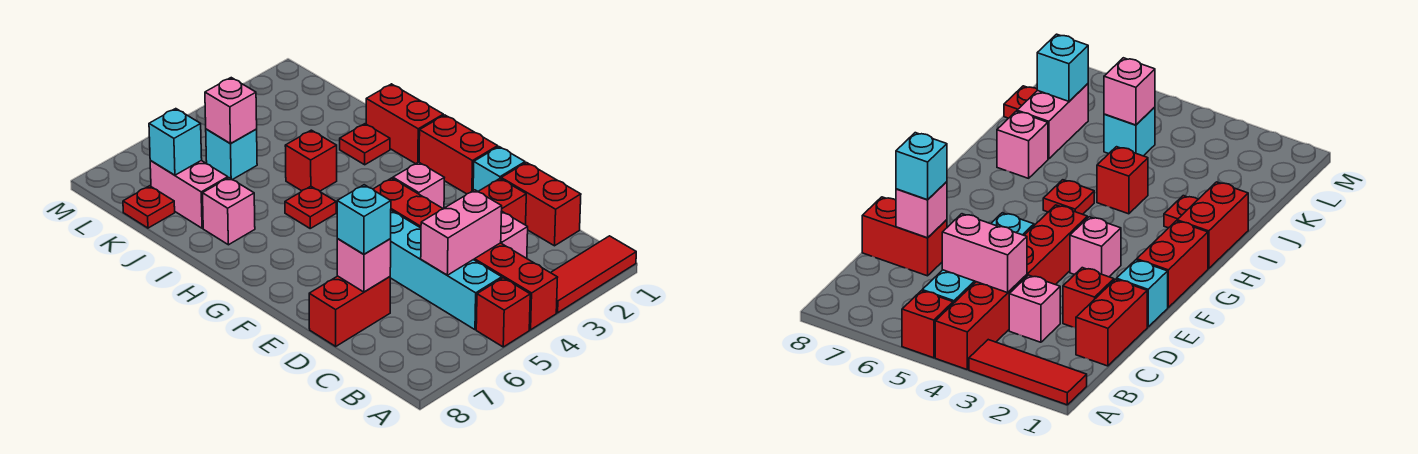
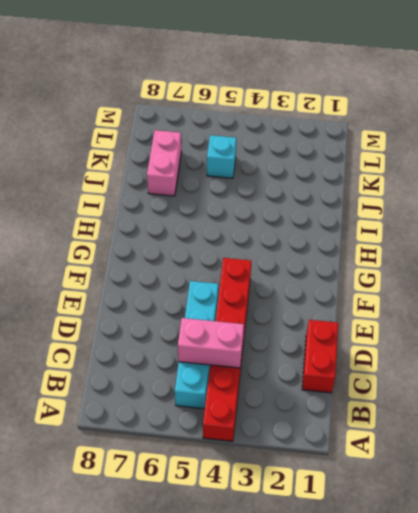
none -> red 1x3 tile [551,236,636,313]
none -> red 1x1 brick [476,278,530,347]
none -> pink 1x1 brick [501,211,528,258]

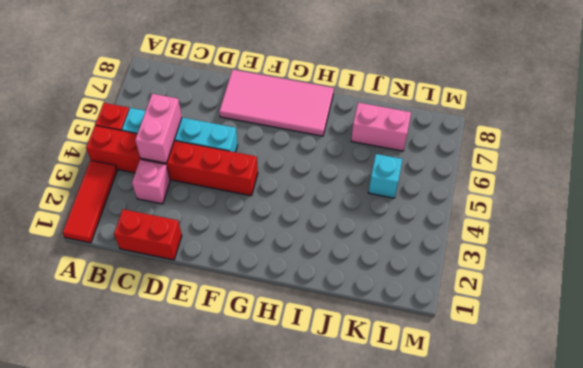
pink 2x4 tile [219,70,334,136] -> none
none -> red 1x1 brick [478,179,526,225]
none -> red 1x2 brick [309,276,390,346]
none -> cyan 1x1 brick [473,147,525,191]

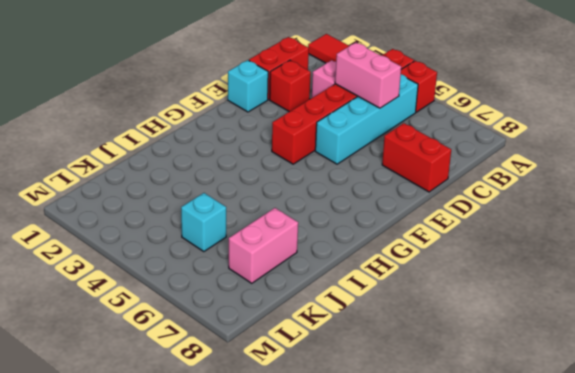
none -> red 1x2 brick [419,115,498,194]
none -> pink 1x1 brick [393,162,444,209]
none -> red 1x2 brick [366,84,443,164]

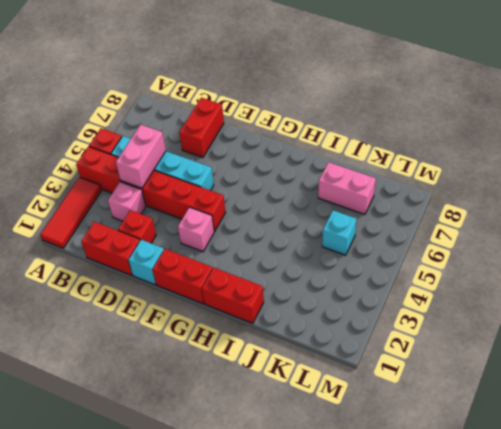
none -> red 1x1 plate [285,186,336,228]
none -> red 1x1 plate [340,124,390,165]
none -> red 1x1 brick [285,130,337,191]

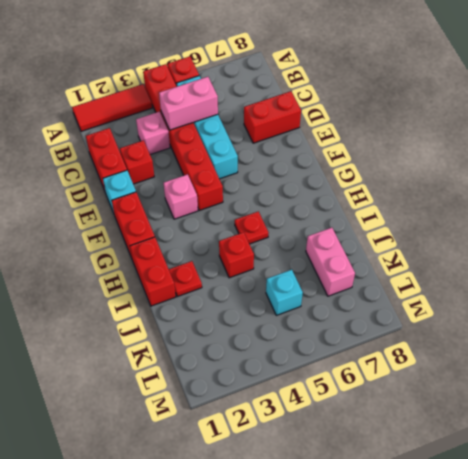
none -> pink 1x1 brick [203,178,255,245]
none -> red 1x1 plate [123,186,175,228]
none -> pink 1x1 brick [337,239,391,292]

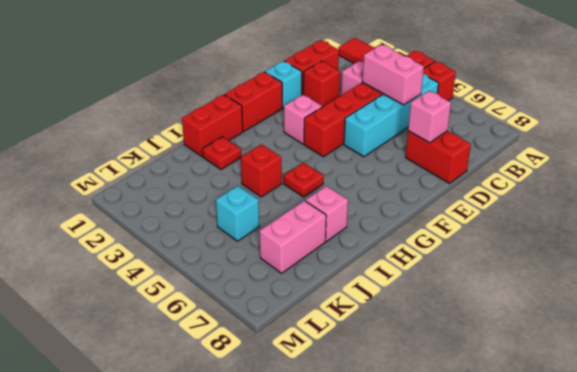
none -> red 1x1 plate [123,186,175,228]
none -> pink 1x1 brick [205,78,257,143]
none -> cyan 1x1 brick [149,109,202,175]

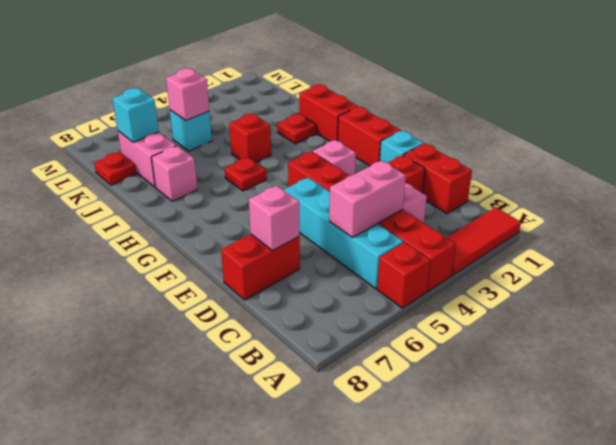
none -> cyan 1x1 brick [337,185,391,254]

